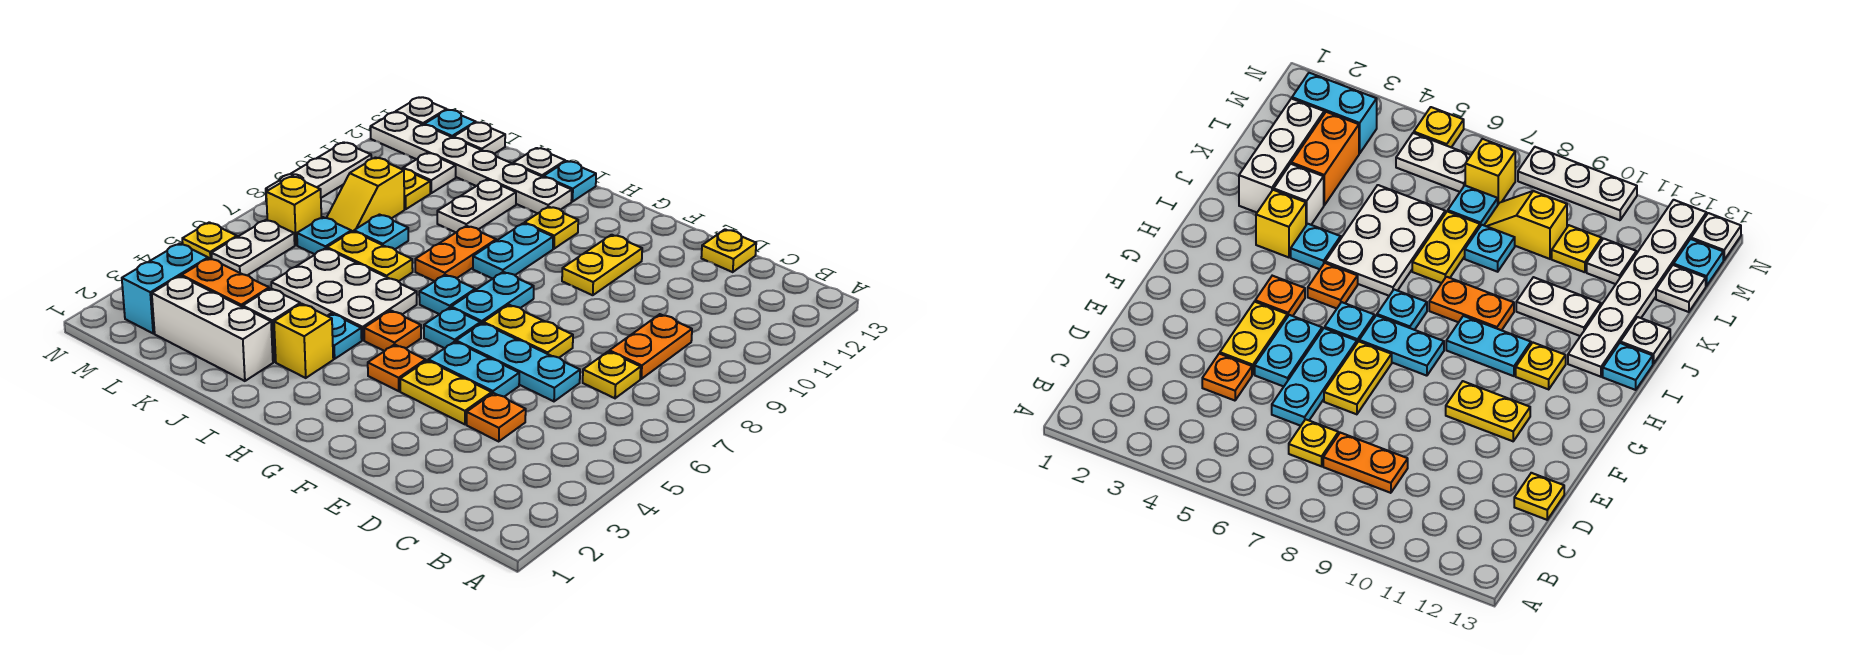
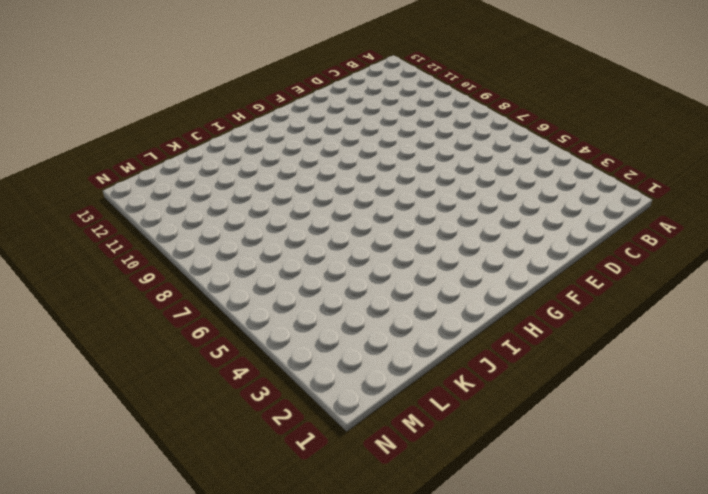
none -> yellow 1x1 plate [583,351,641,398]
none -> orange 1x2 plate [609,314,692,379]
none -> orange 1x1 plate [467,393,526,442]
none -> cyan 1x3 plate [456,323,580,401]

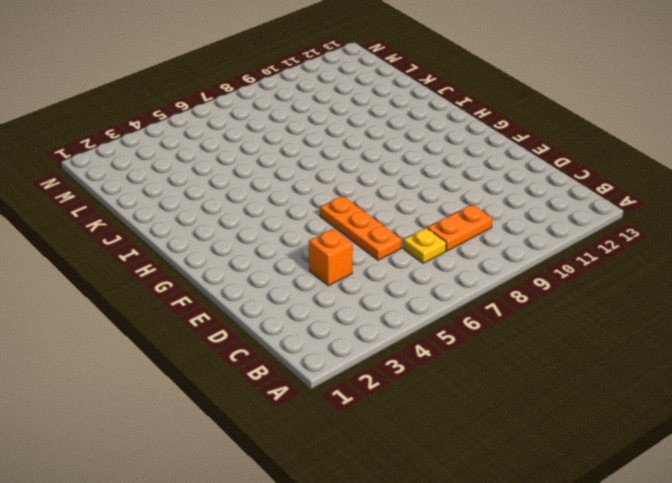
orange 1x1 brick [309,229,353,286] -> orange 1x1 plate [467,393,526,442]
orange 1x3 plate [320,196,401,260] -> cyan 1x3 plate [456,323,580,401]
none -> yellow 1x1 plate [701,229,756,272]
none -> yellow 1x2 plate [400,360,492,424]
none -> cyan 1x2 plate [428,342,519,397]
none -> yellow 1x2 plate [483,305,573,358]

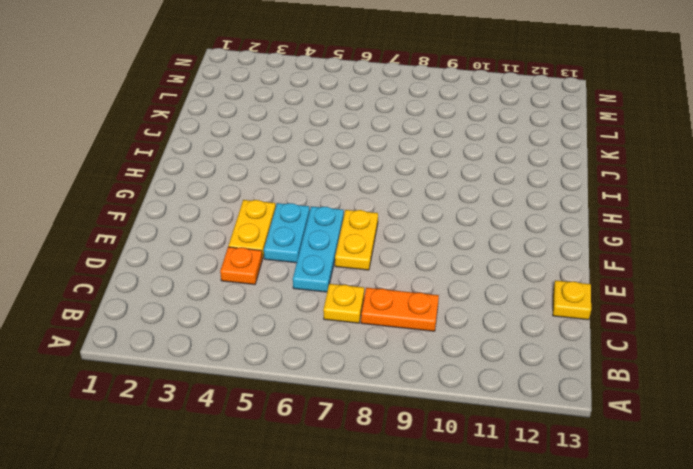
none -> yellow 1x2 plate [562,235,642,295]
none -> orange 1x1 plate [368,344,426,391]
none -> cyan 1x1 plate [424,308,481,348]
none -> cyan 1x2 plate [451,272,534,323]

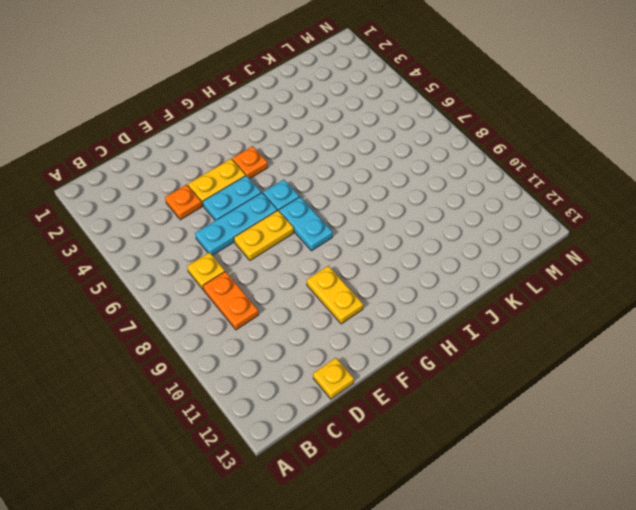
none -> orange 1x1 plate [364,310,421,351]
none -> cyan 1x1 plate [419,275,475,314]
none -> cyan 1x2 plate [473,223,553,279]
none -> yellow 1x1 plate [524,207,578,249]

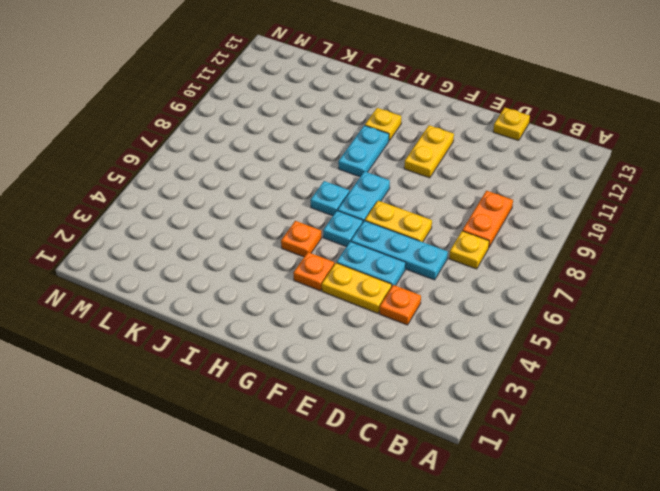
none -> yellow 1x1 brick [274,304,333,378]
none -> cyan 1x1 plate [328,313,362,359]
none -> white 2x3 plate [271,248,417,340]
none -> orange 1x2 plate [415,226,496,281]

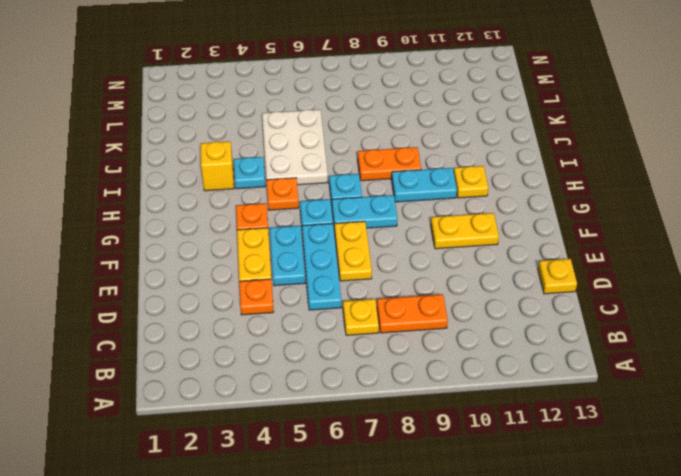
none -> white 1x6 plate [370,112,572,214]
none -> cyan 1x1 plate [544,161,596,202]
none -> white 1x3 brick [152,276,273,381]
none -> white 1x1 brick [243,288,300,362]

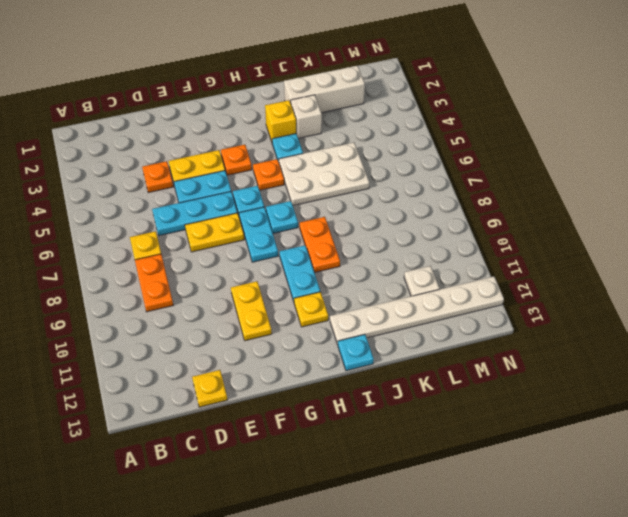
none -> yellow 1x2 plate [327,231,413,281]
none -> white 1x2 plate [437,179,516,232]
none -> white 1x1 plate [513,148,565,177]
none -> orange 1x2 brick [182,258,269,307]

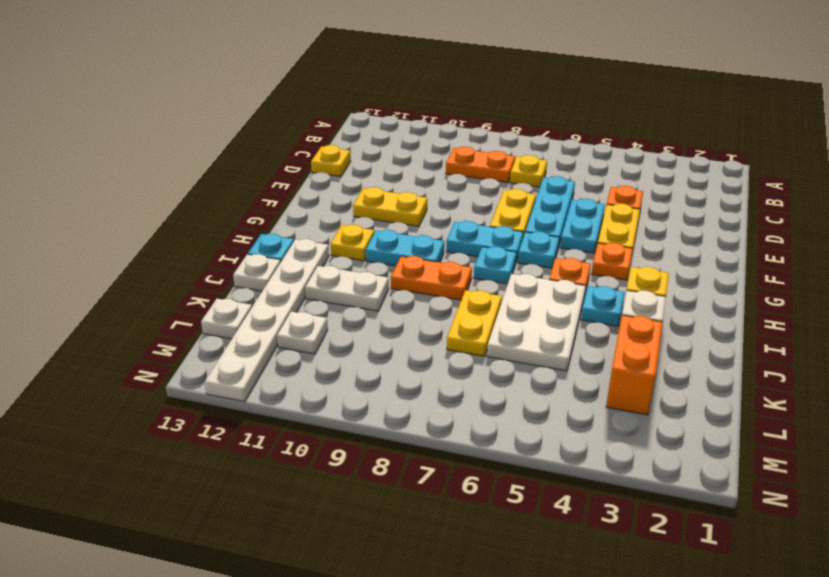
none -> white 1x3 brick [152,276,273,381]
none -> cyan 1x1 plate [354,215,408,249]
none -> cyan 1x1 plate [297,217,351,254]
none -> yellow 1x2 slope [327,158,404,232]

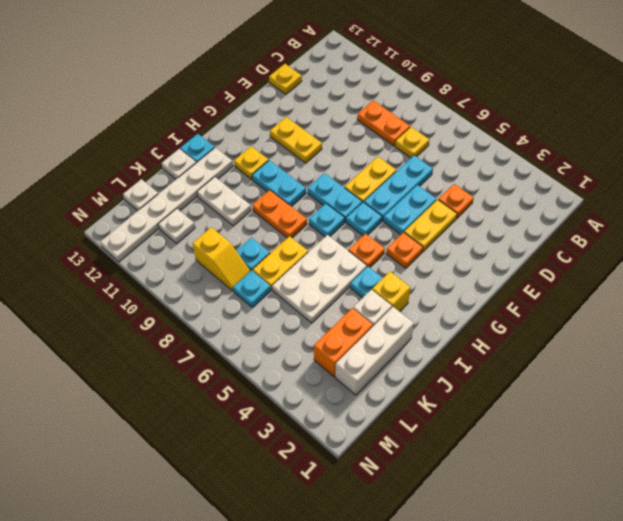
none -> yellow 1x1 plate [403,169,430,209]
none -> cyan 1x2 brick [122,243,208,333]
none -> white 1x2 plate [212,220,295,275]
none -> yellow 1x1 brick [266,176,321,245]

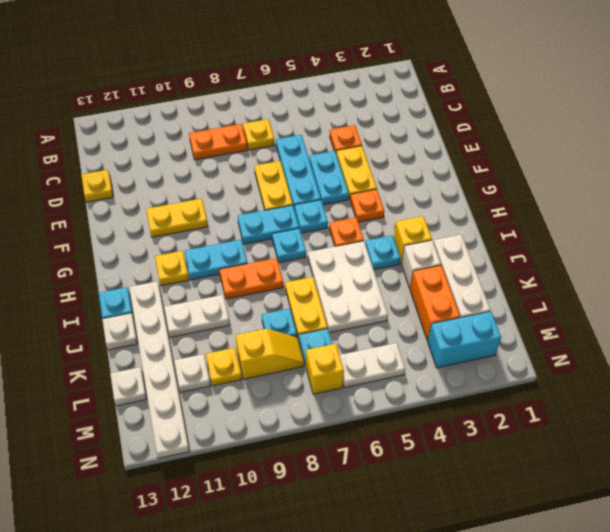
none -> cyan 1x1 plate [424,110,476,138]
none -> yellow 1x1 plate [182,222,237,259]
none -> white 1x3 plate [266,142,371,202]
none -> white 1x1 plate [396,97,447,125]

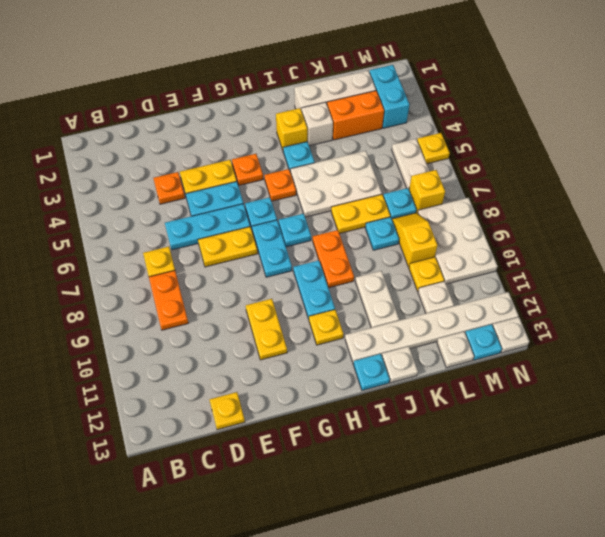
white 2x3 plate [418,198,498,284] -> white 1x3 plate [266,142,371,202]

